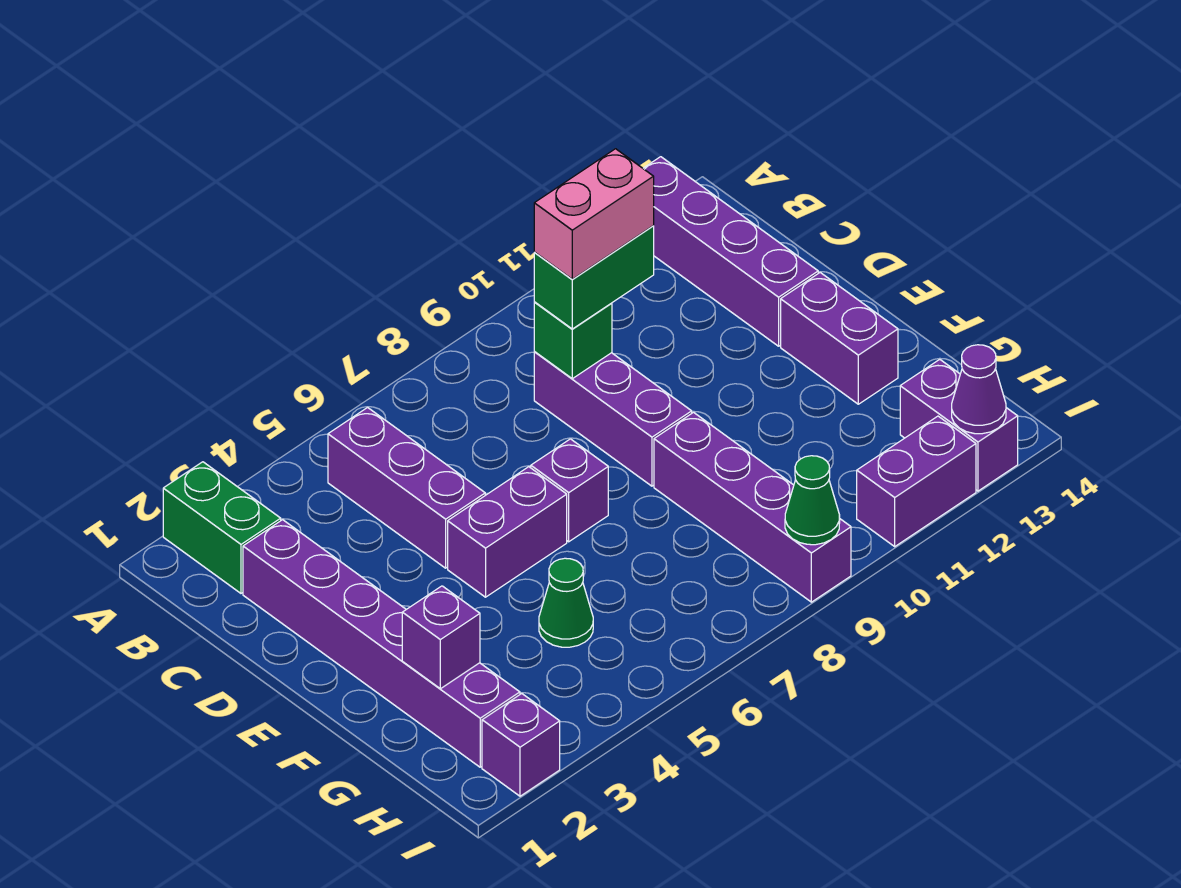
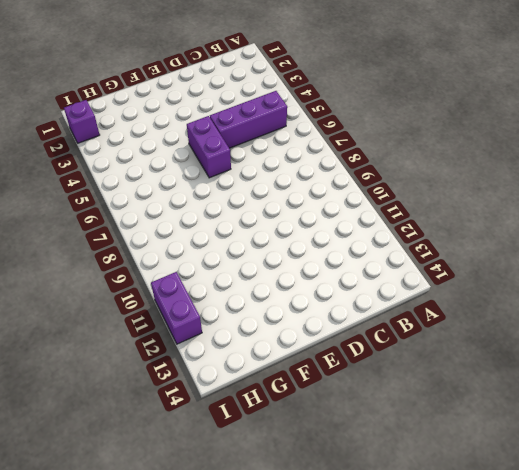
none -> green 1x2 brick [163,462,281,593]
none -> purple 1x4 brick [643,157,818,346]
none -> purple 1x6 brick [243,520,520,767]

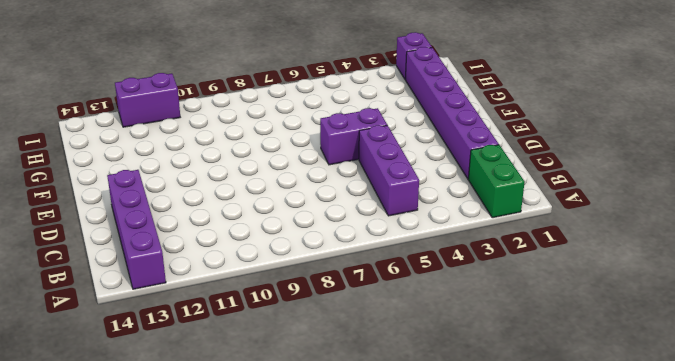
none -> purple 1x3 brick [534,352,692,486]
none -> purple 1x1 brick [531,439,608,542]
none -> purple 1x2 brick [781,273,898,404]

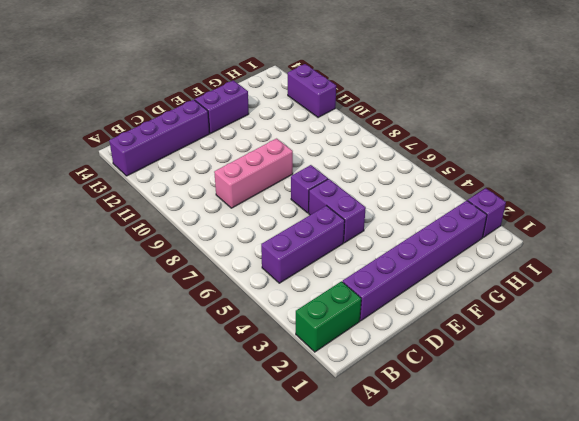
pink 1x3 brick [214,139,293,208] -> purple 1x3 brick [534,352,692,486]
none -> purple 1x4 brick [654,412,851,602]
none -> green 1x1 cone [539,558,593,647]
none -> purple 1x2 brick [900,359,1018,491]

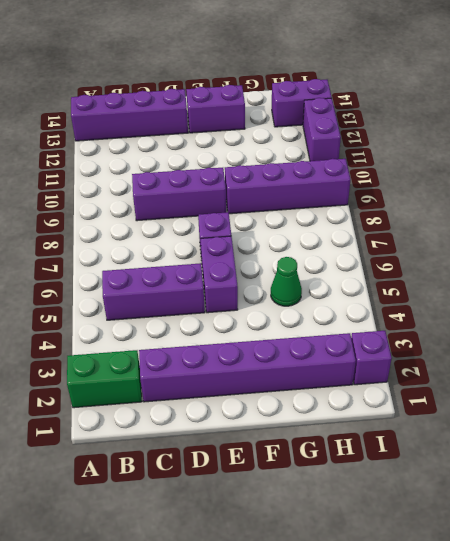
none -> green 1x1 brick [534,302,612,379]
none -> purple 1x1 brick [402,586,480,689]
none -> green 1x1 cone [785,456,840,545]

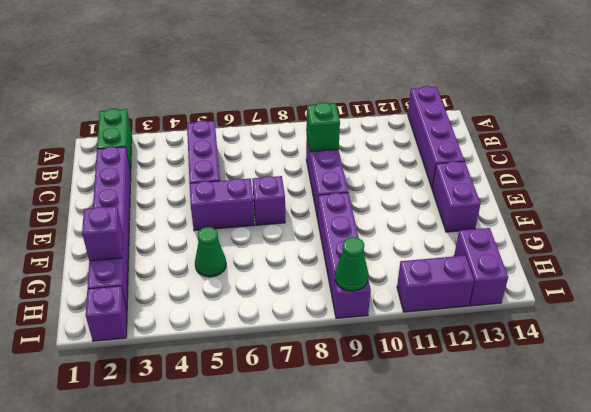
none -> purple 1x1 cone [952,345,1006,434]
none -> green 1x2 brick [534,226,654,329]
none -> pink 1x2 brick [534,149,654,279]

